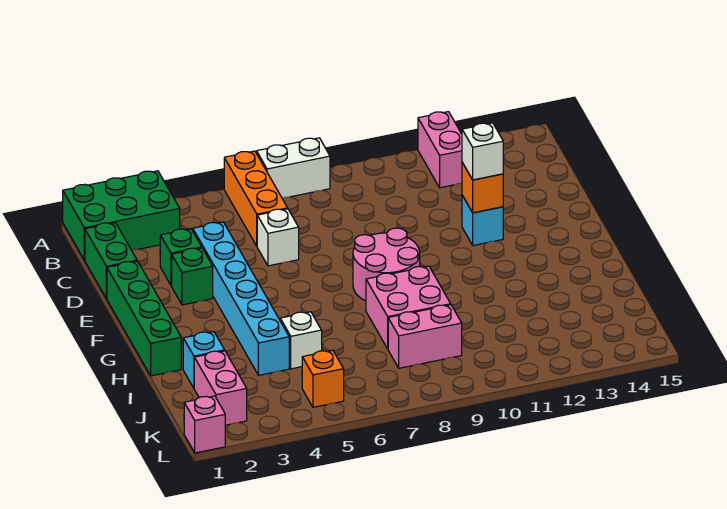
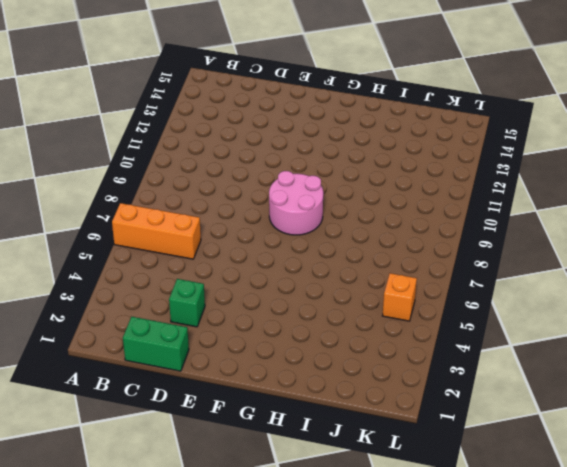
none -> green 2x3 brick [63,171,180,260]
none -> white 1x2 brick [257,138,330,198]
none -> pink 1x2 brick [418,112,462,188]

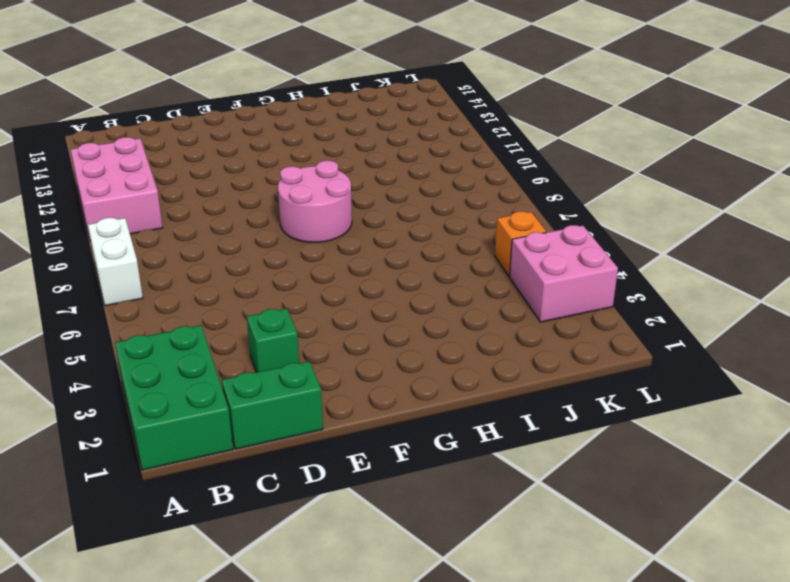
pink 2x3 brick [71,137,163,241] -> pink 1x2 brick [418,112,462,188]
pink 2x2 brick [510,225,618,322] -> pink 2x2 brick moved to [366,266,451,349]
none -> orange 1x3 brick [224,151,288,246]
none -> cyan 1x6 brick [193,222,289,375]
none -> white 1x1 brick [257,209,299,266]

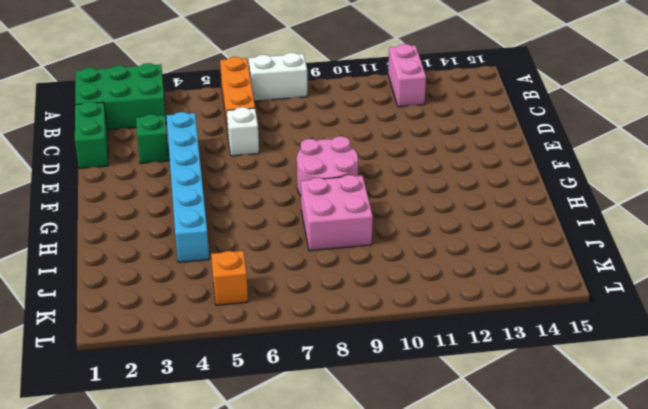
none -> green 1x4 brick [107,261,181,376]
none -> green 1x1 brick [172,248,213,305]
none -> cyan 1x1 brick [462,195,503,246]

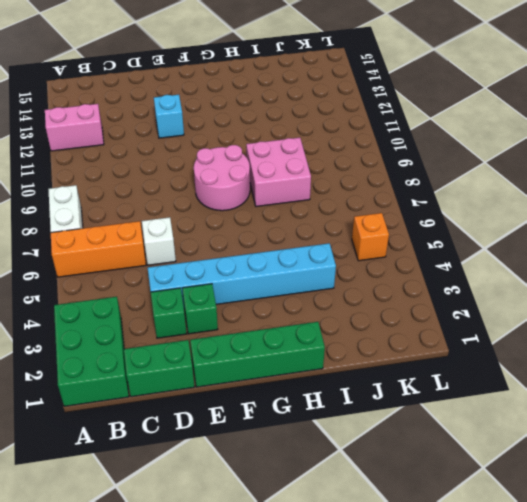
none -> cyan 1x1 brick [183,332,225,388]
none -> white 1x1 brick [280,312,322,369]
none -> pink 1x2 brick [194,351,247,425]

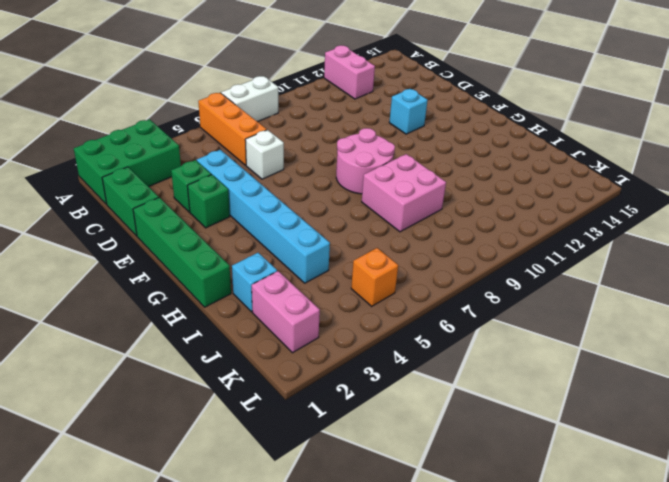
none -> white 1x1 brick [280,312,322,369]
none -> pink 1x2 brick [388,305,462,368]
none -> pink 1x1 brick [184,396,225,453]

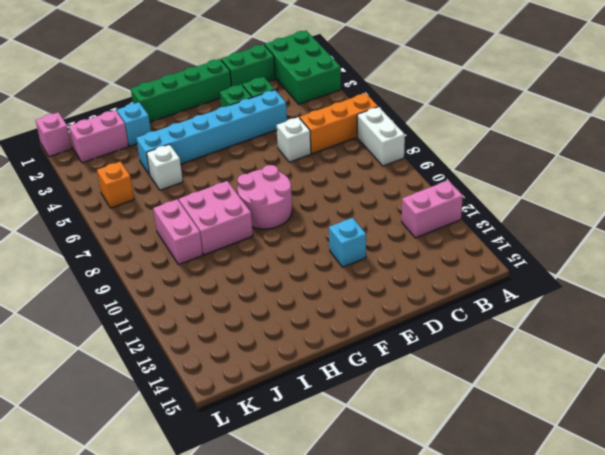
none -> orange 1x1 brick [462,163,503,213]
none -> white 1x1 brick [462,123,503,180]

